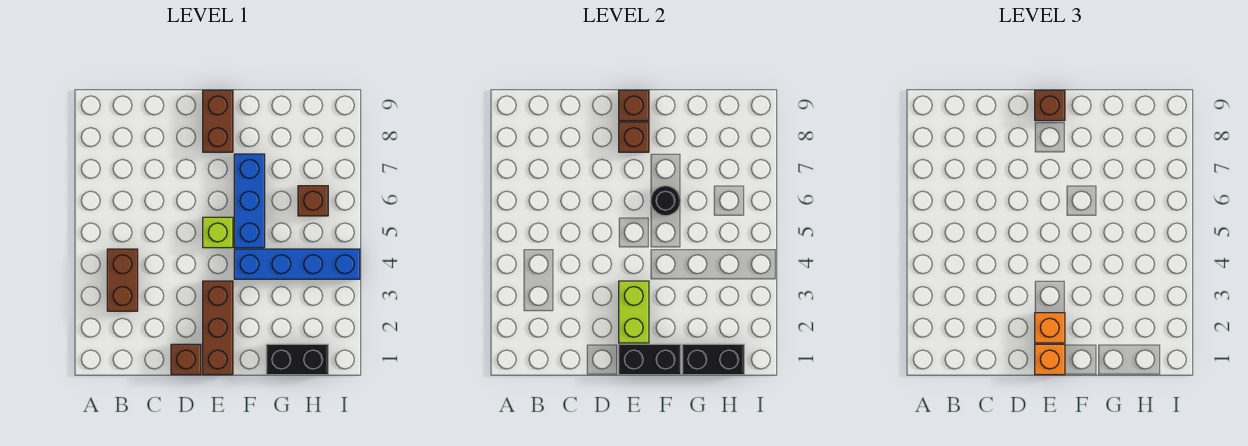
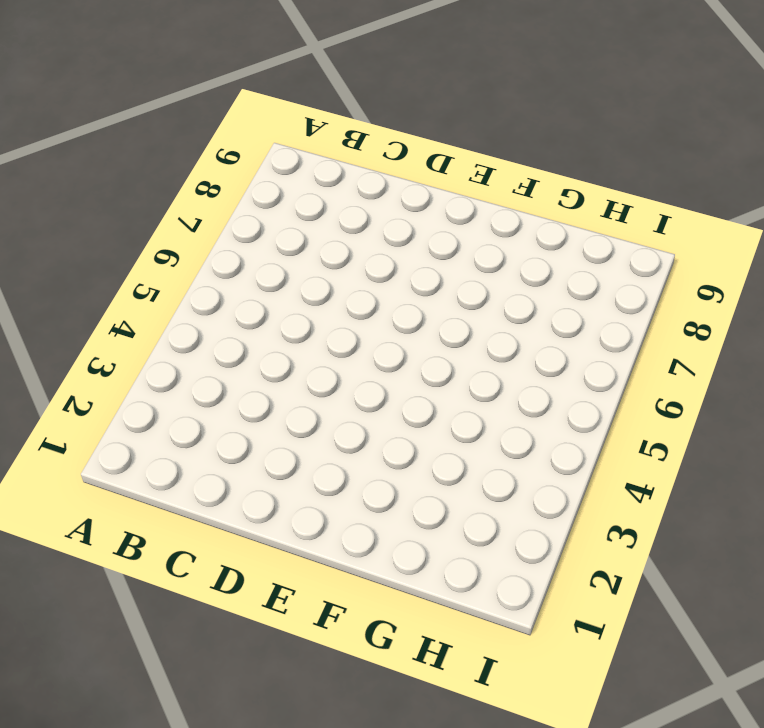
none -> brown 1x2 brick [107,249,138,311]
none -> brown 1x1 brick [171,344,201,375]
none -> brown 1x3 brick [203,281,233,375]

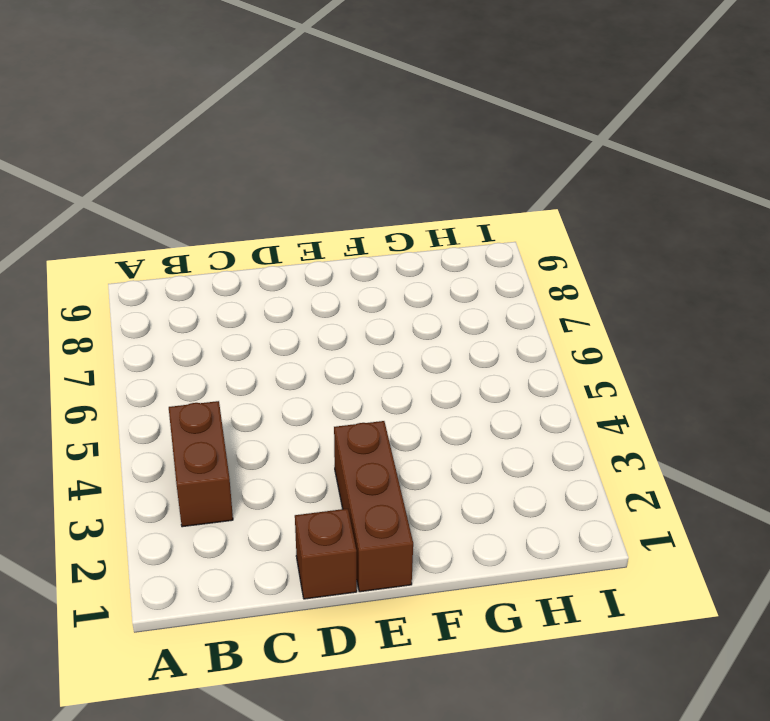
none -> lime 1x1 brick [203,217,233,248]
none -> brown 1x2 brick [203,90,233,152]
none -> blue 1x4 brick [234,249,360,279]

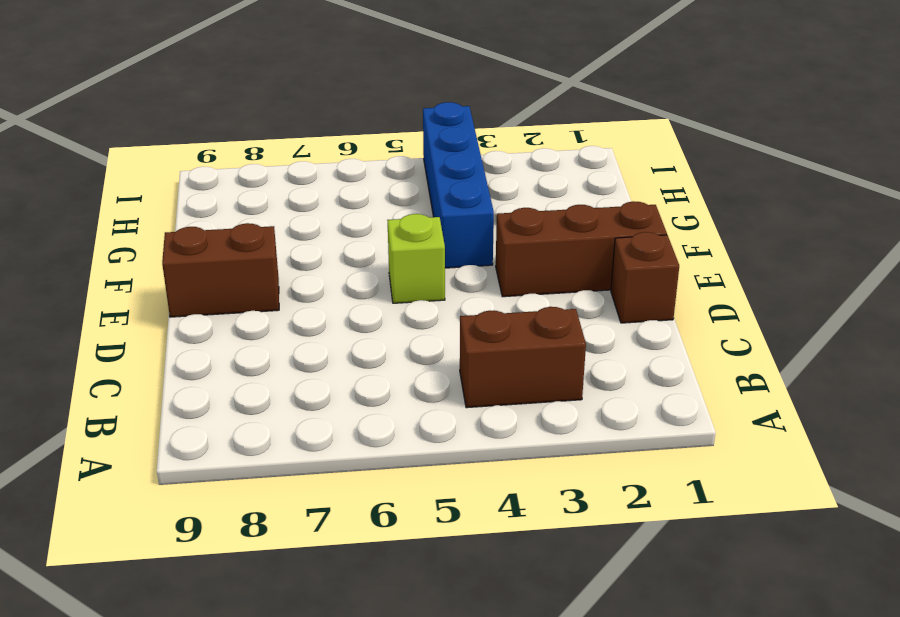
none -> blue 1x3 brick [234,154,265,248]
none -> black 1x2 brick [266,344,328,375]
none -> brown 1x1 brick [298,186,328,216]

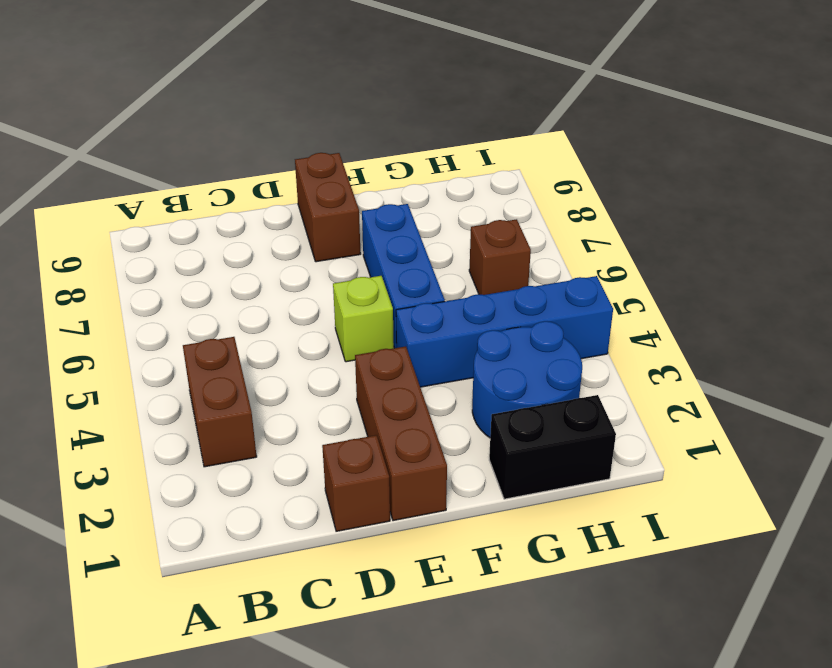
blue 2x2 round brick [472,321,582,438] -> none
none -> black 1x2 brick [619,344,681,375]
none -> lime 1x2 brick [619,281,649,343]
none -> brown 1x1 brick [619,122,649,152]

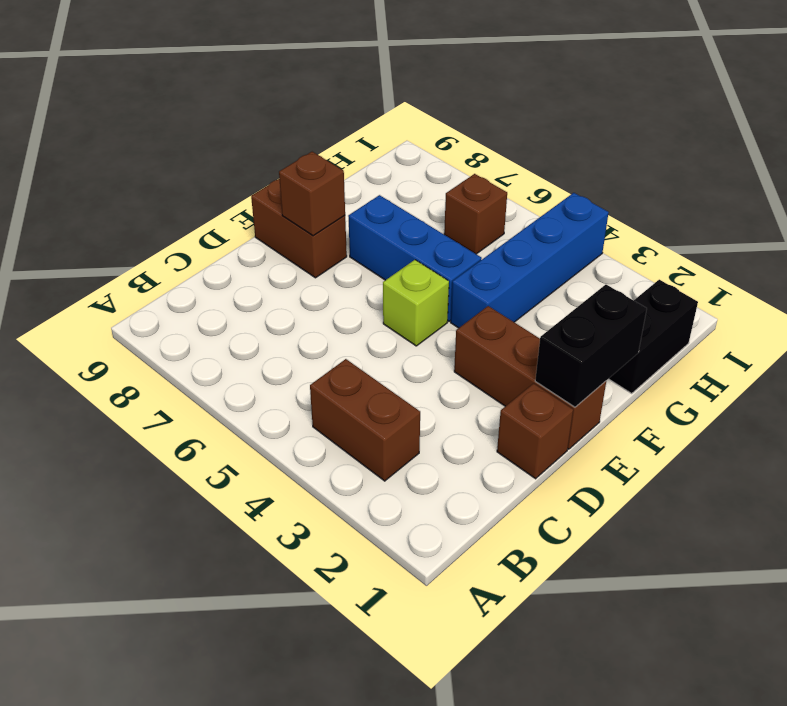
none -> lime 1x2 brick [619,281,649,343]
none -> brown 1x1 brick [619,90,649,121]
none -> black 1x1 round brick [650,186,681,216]

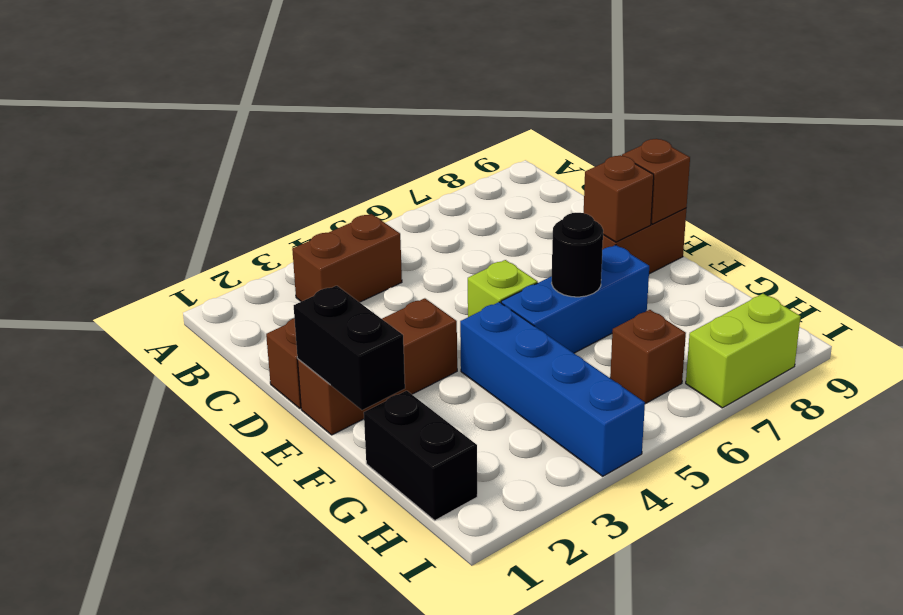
lime 1x2 brick [686,294,801,408] -> lime 1x2 brick moved to [619,281,649,343]
none -> black 1x2 brick [682,344,744,375]
none -> orange 1x1 brick [1035,344,1065,375]
none -> orange 1x1 brick [1035,313,1065,343]

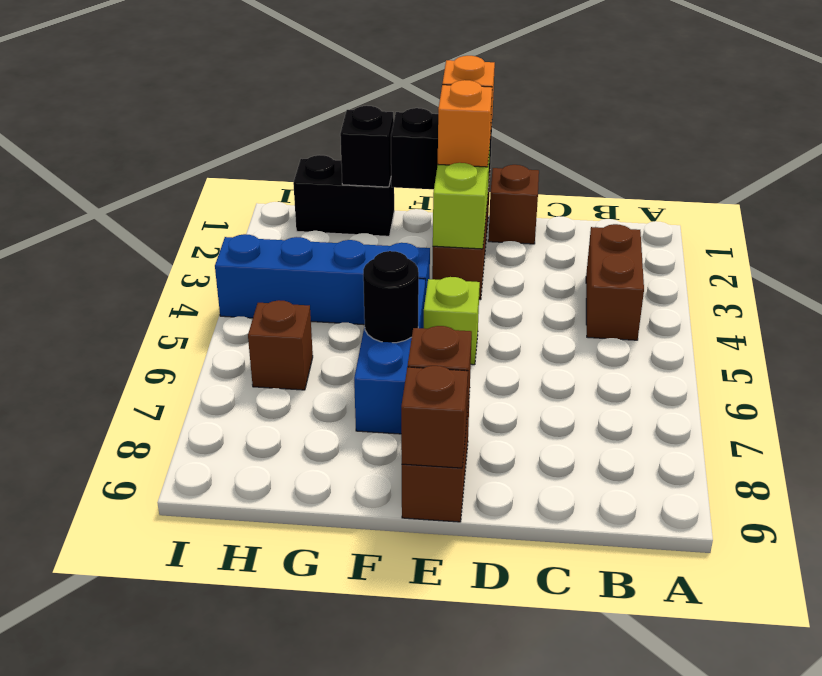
black 1x1 brick [340,106,394,187] -> black 1x2 brick [682,344,744,375]
none -> brown 1x1 brick [1035,90,1065,121]

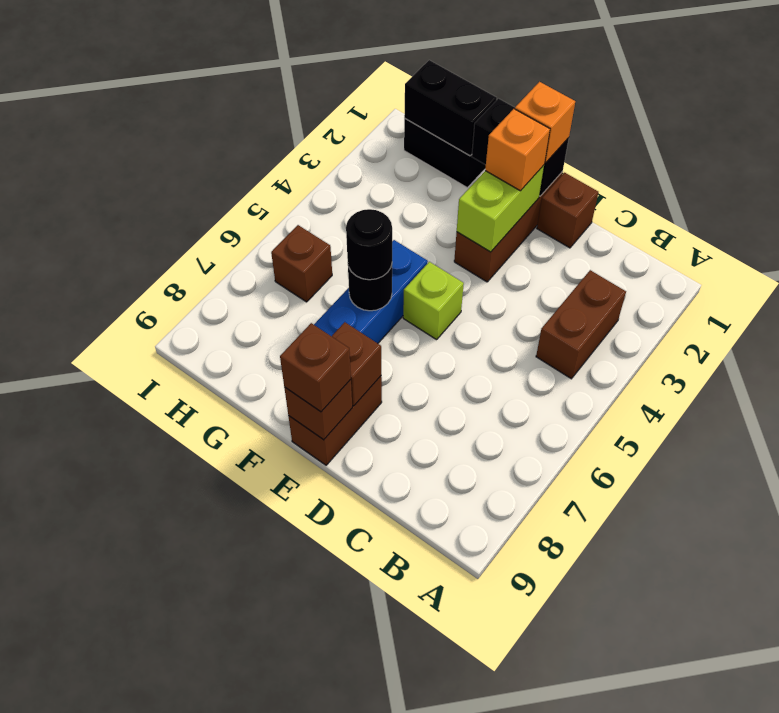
black 1x1 round brick [346,209,392,280] -> none
none -> blue 1x4 brick [234,249,360,279]

